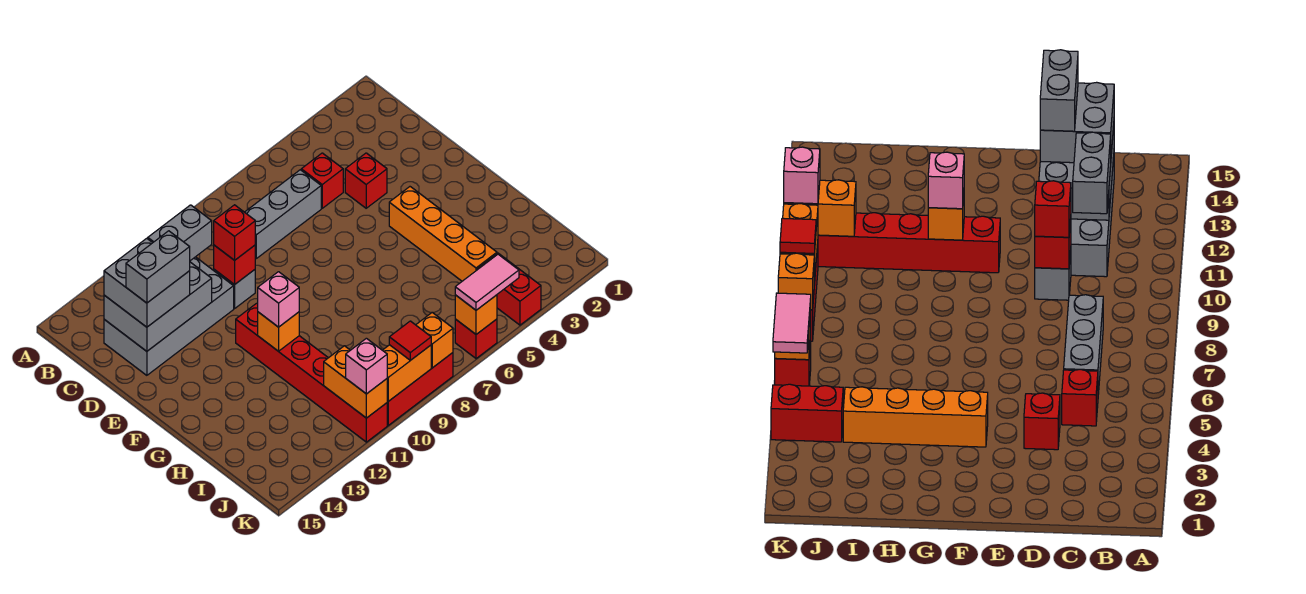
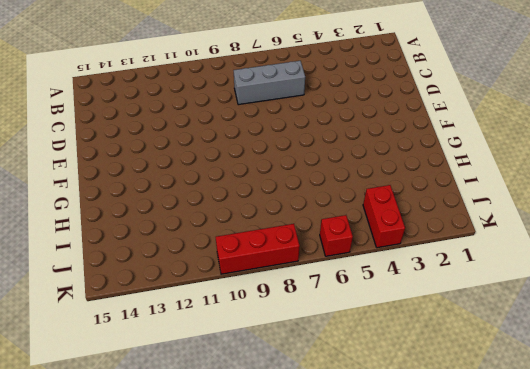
none -> red 1x1 brick [301,153,343,208]
none -> grey 2x4 brick [104,257,234,375]
none -> red 1x1 brick [345,153,387,208]

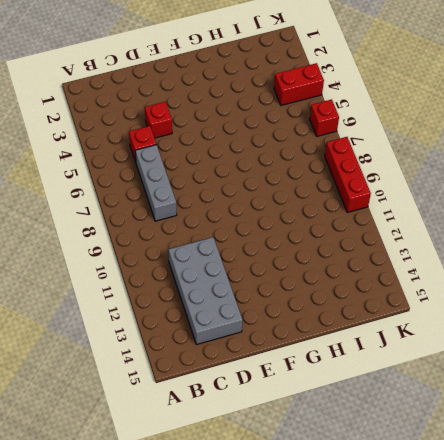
none -> grey 1x1 brick [214,270,255,309]
none -> orange 1x4 brick [389,187,497,281]
none -> red 1x6 brick [236,303,387,442]

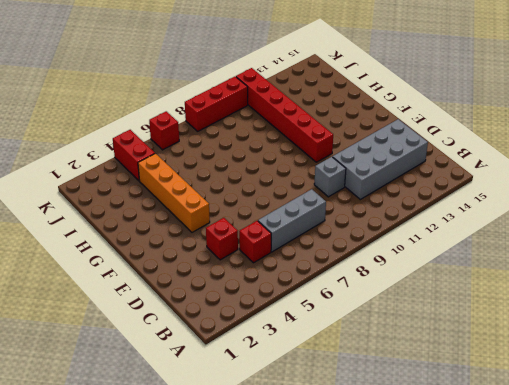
none -> grey 2x3 brick [104,262,212,351]
none -> red 1x1 brick [214,245,255,285]
none -> orange 1x1 brick [258,312,299,351]

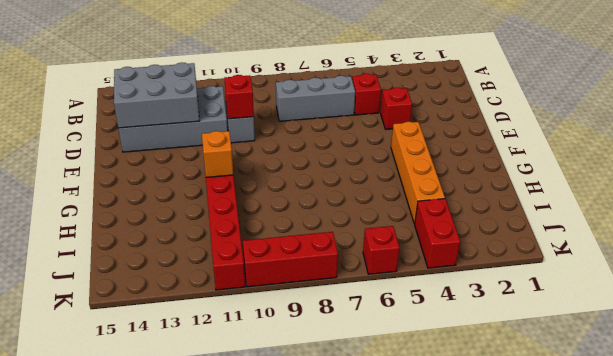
none -> orange 1x2 brick [324,346,387,418]
none -> orange 1x1 brick [455,295,497,334]
none -> orange 1x1 brick [416,312,453,368]

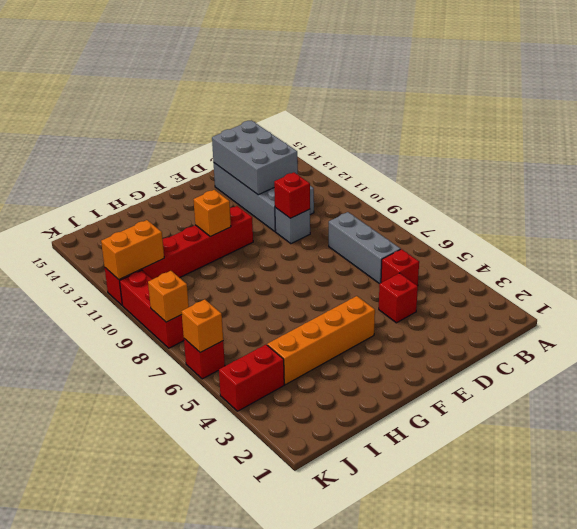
none -> orange 1x2 brick [383,345,431,401]
none -> grey 1x2 brick [148,205,212,261]
none -> grey 2x2 brick [104,238,190,327]

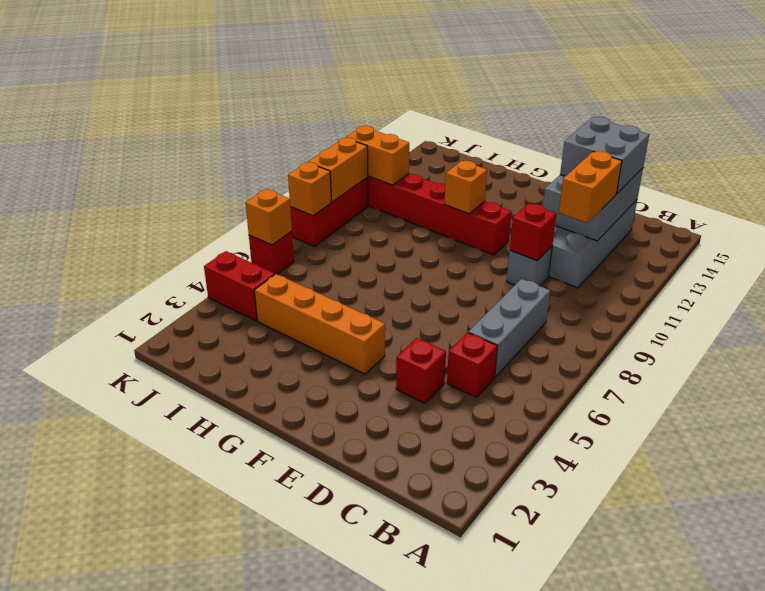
orange 1x2 brick [559,151,622,223] -> grey 1x2 brick [148,205,212,261]
none -> red 1x1 brick [214,205,255,260]
none -> pink 1x1 brick [258,272,299,327]
none -> pink 1x2 tile [455,254,519,310]

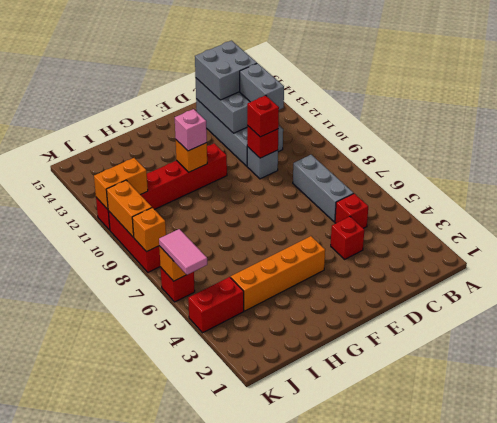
none -> red 1x1 tile [389,321,431,360]
none -> pink 1x1 brick [346,338,387,394]
none -> grey 1x2 brick [126,231,190,303]

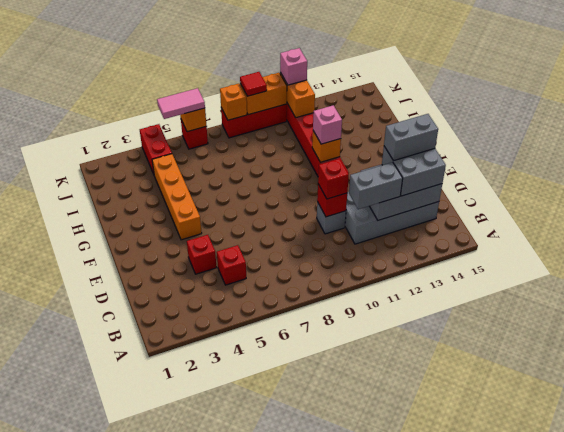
none -> grey 1x3 brick [245,170,321,258]

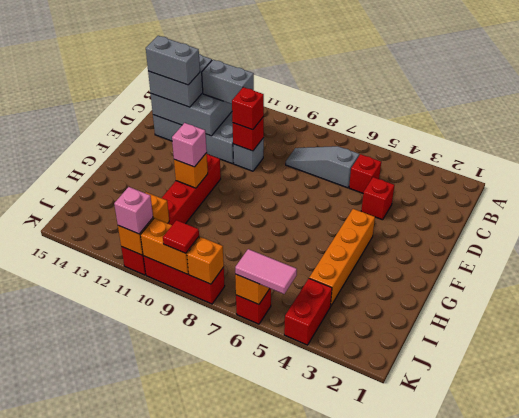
grey 1x3 slope [286,146,359,188] -> grey 1x3 brick [245,170,321,258]

